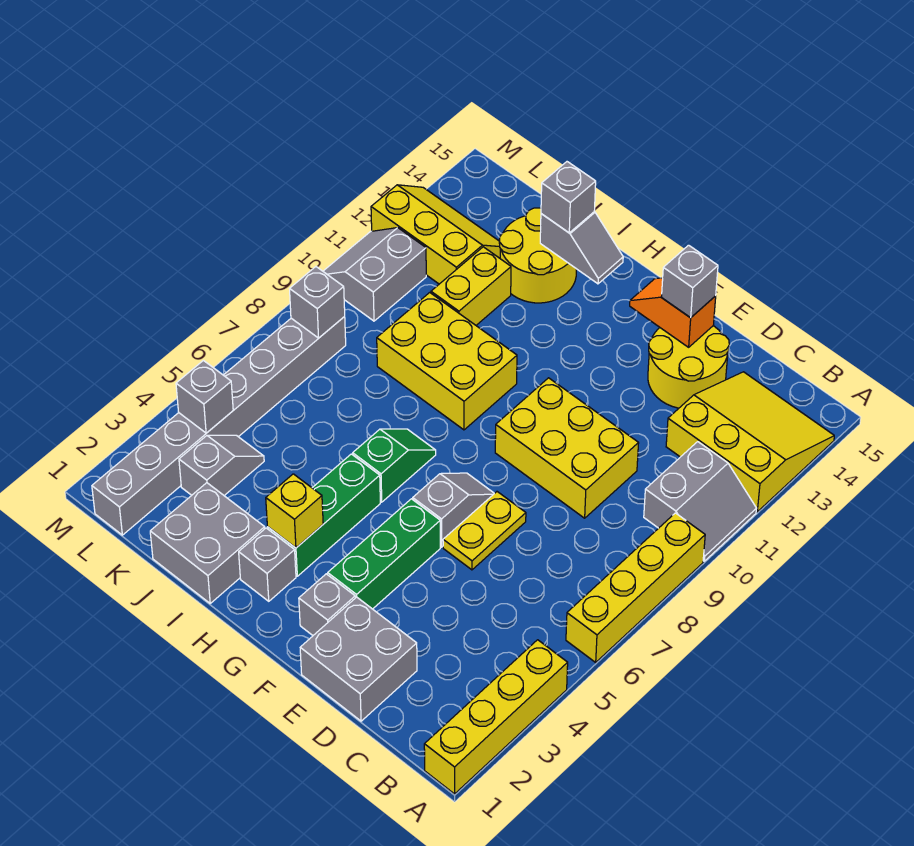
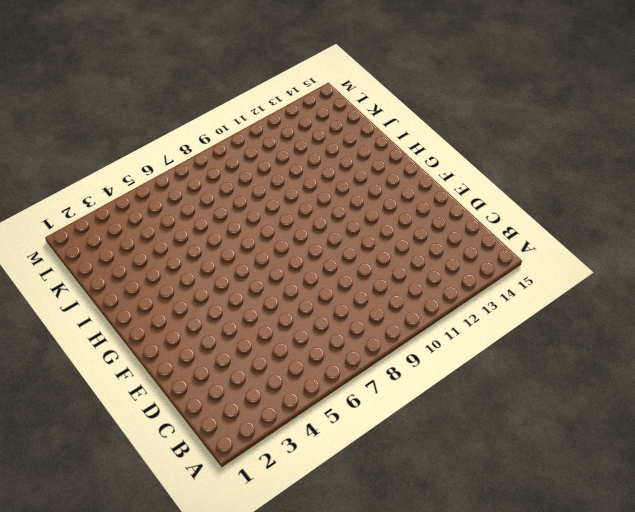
none -> yellow 1x4 brick [424,640,568,794]
none -> yellow 1x4 brick [566,513,705,662]
none -> grey 2x2 slope [644,442,756,561]

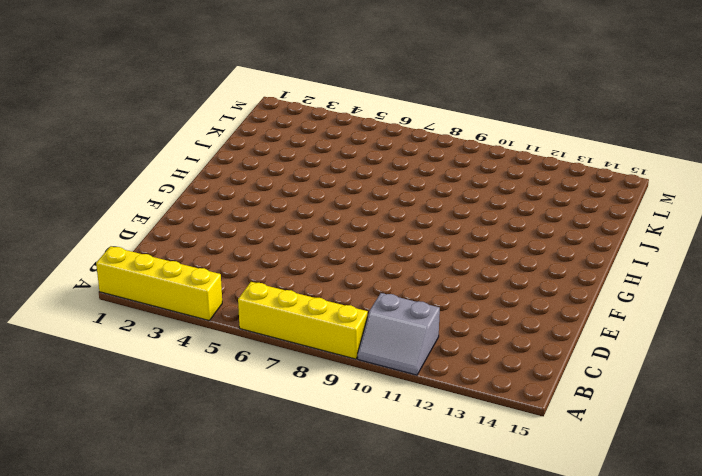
none -> yellow 3x3 slope [666,372,834,512]
none -> grey 2x2 brick [300,597,417,721]
none -> yellow 2x3 brick [495,378,639,518]

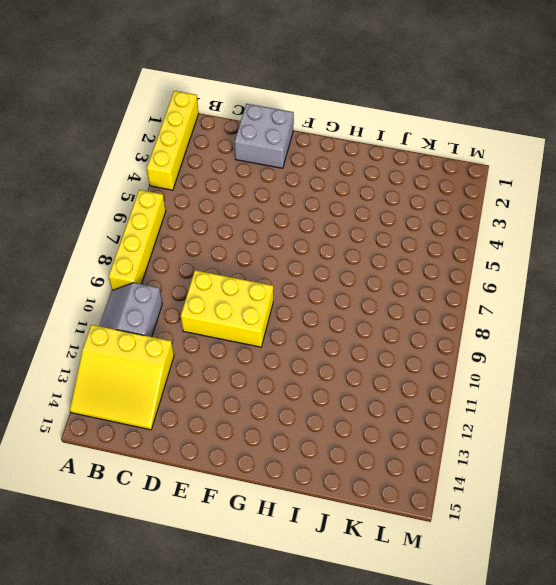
none -> yellow 2x2 round brick [648,326,729,408]
none -> yellow 1x2 plate [443,492,526,570]
none -> grey 1x1 brick [299,574,355,635]

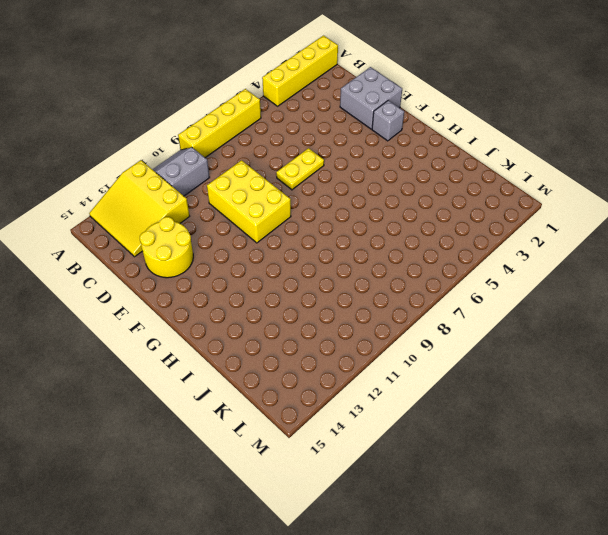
none -> green 1x3 brick [328,499,440,609]
none -> grey 1x2 slope [413,473,494,547]
none -> grey 1x1 brick [239,528,296,601]

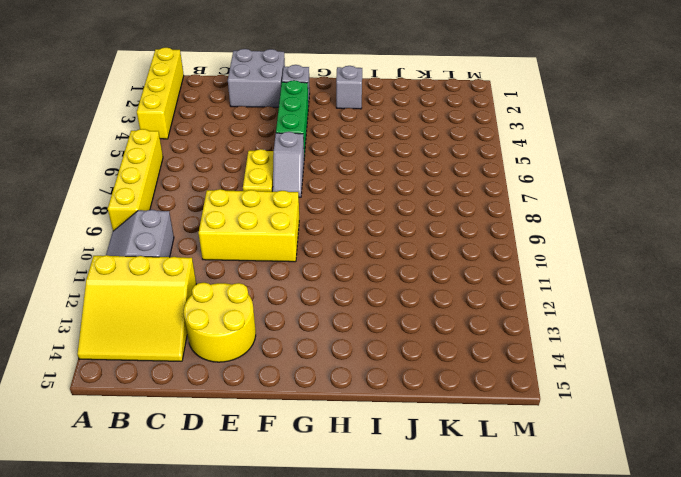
none -> green 1x3 brick [268,454,380,576]
none -> green 1x2 slope [353,429,436,502]
none -> yellow 2x3 brick [377,293,517,430]

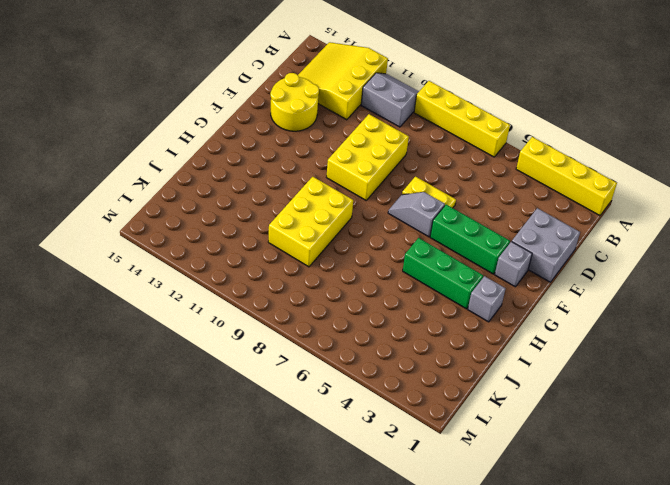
none -> green 1x2 slope [353,429,436,502]
none -> grey 2x2 brick [150,483,265,603]
none -> yellow 2x2 round brick [499,208,576,303]

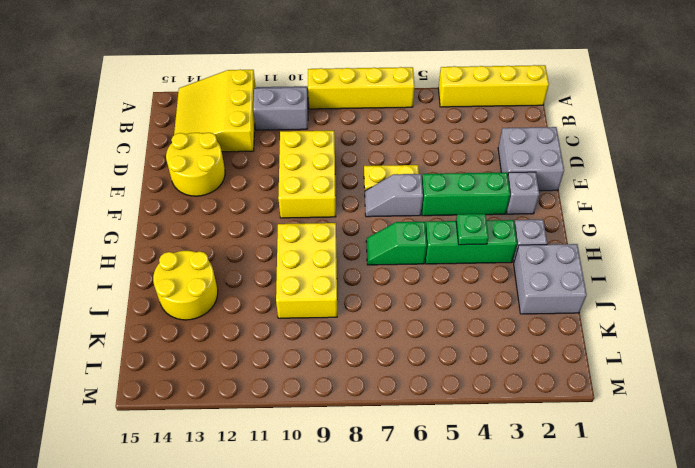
green 1x1 plate [456,214,488,245] -> none
none -> yellow 1x2 brick [431,247,511,325]
none -> grey 1x2 slope [179,435,264,495]
none -> yellow 2x3 slope [371,185,500,284]

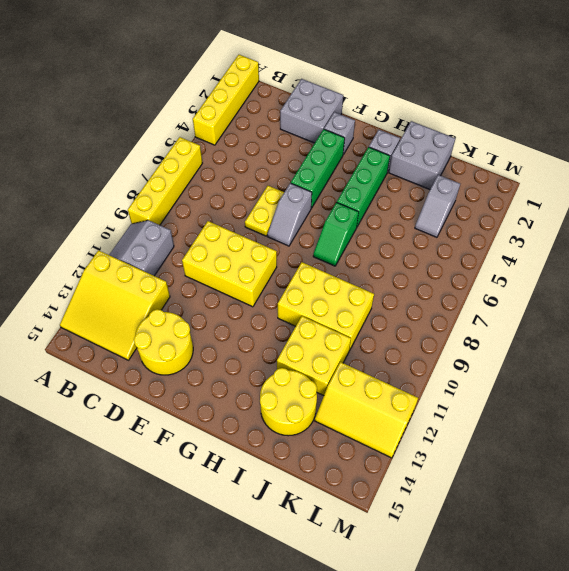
yellow 2x2 brick [277,316,351,396] -> yellow 1x2 brick [431,247,511,325]
none -> grey 1x8 brick [92,317,346,535]
none -> grey 2x2 slope [323,228,426,321]
none -> orange 1x2 slope [630,278,716,347]

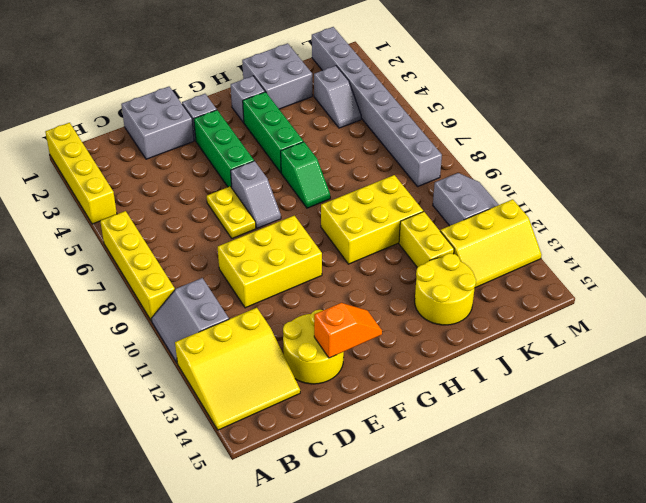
none -> yellow 1x1 brick [266,474,323,548]
none -> grey 1x2 slope [540,212,623,284]
none -> grey 1x1 brick [176,361,233,433]

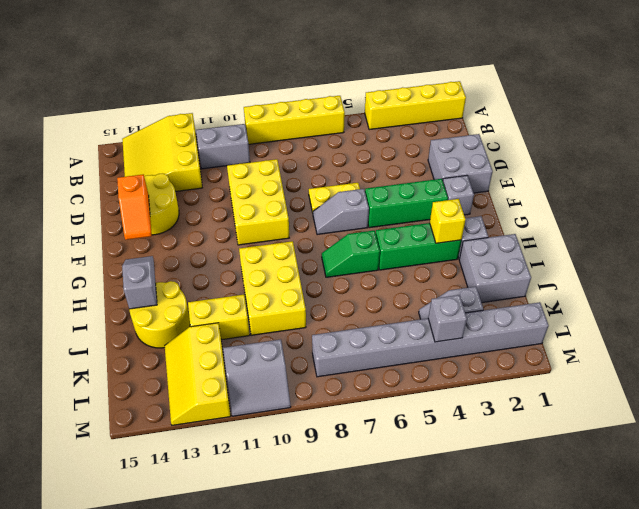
none -> grey 1x1 brick [290,267,345,338]
none -> grey 1x1 brick [662,245,718,318]
none -> grey 1x1 brick [541,162,596,233]

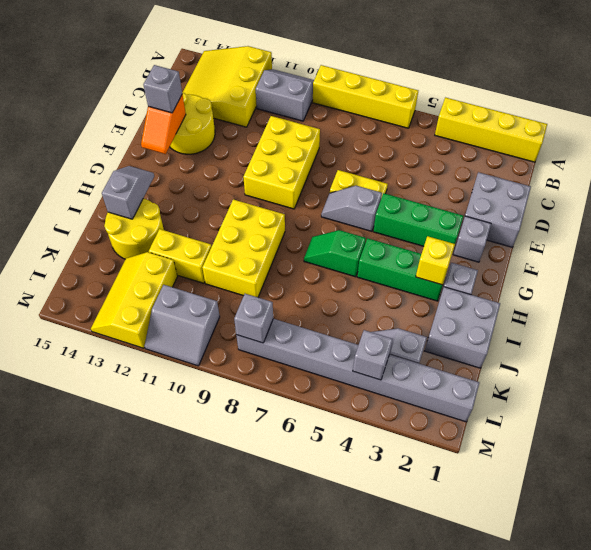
none -> grey 1x1 brick [541,162,596,233]

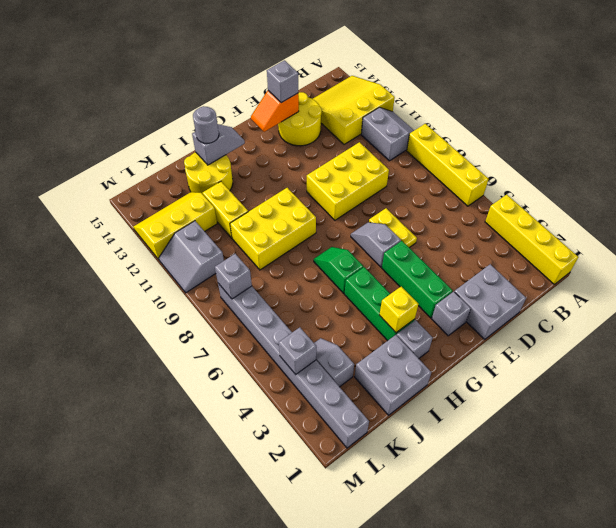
grey 1x1 round brick [193,106,219,144] -> grey 1x1 brick [541,162,596,233]

